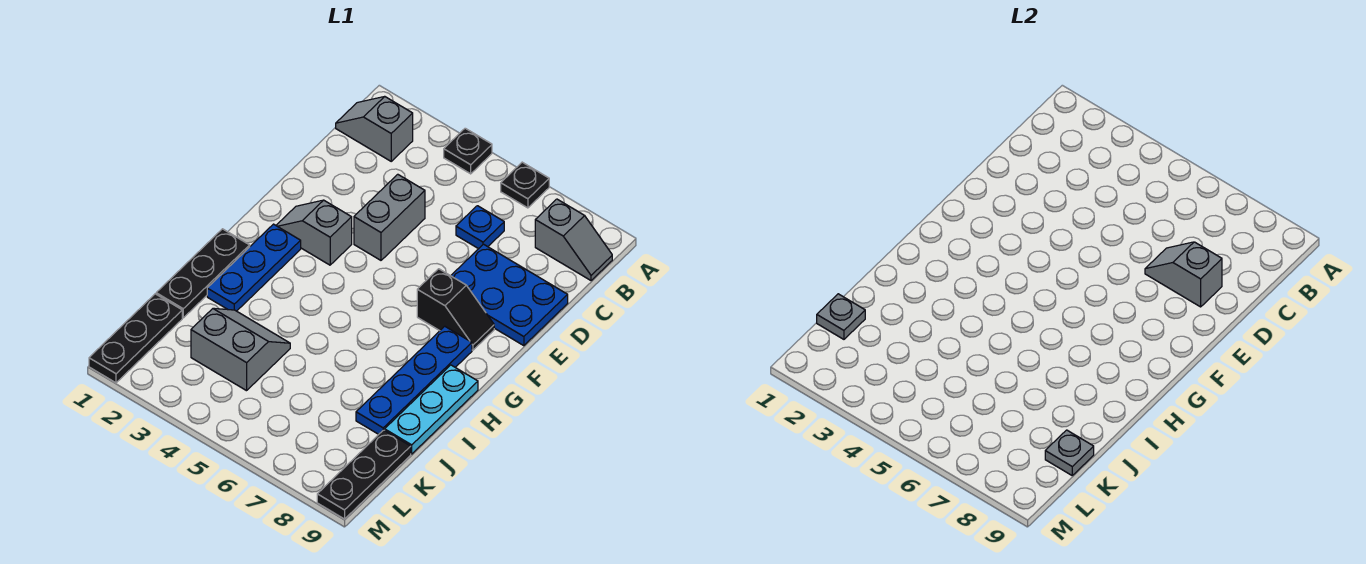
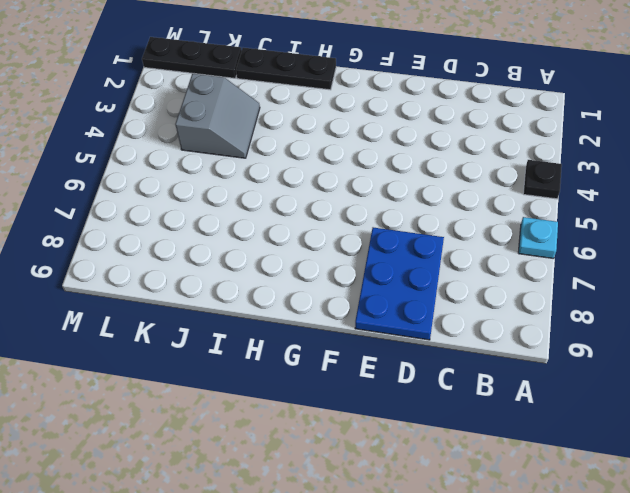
cyan 1x1 plate [518,217,558,259] -> black 1x1 plate [501,162,549,208]
none -> grey 1x2 slope [336,97,413,161]
none -> grey 1x2 slope [535,199,612,281]
none -> blue 1x1 plate [456,206,504,249]

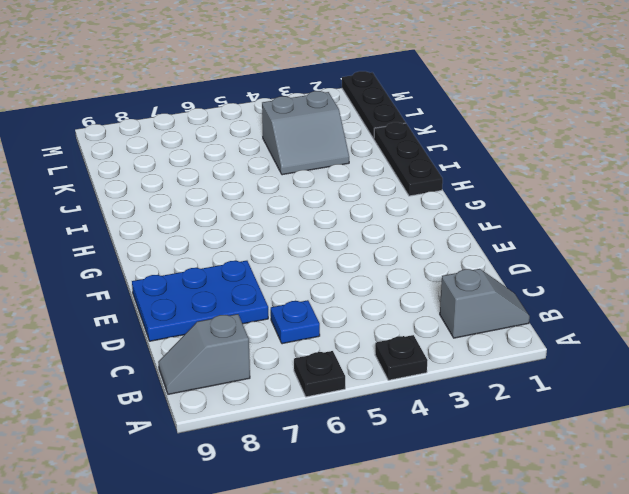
none -> grey 1x2 brick [354,174,425,260]
none -> grey 1x2 slope [276,200,352,265]
none -> black 1x2 slope [417,269,494,350]

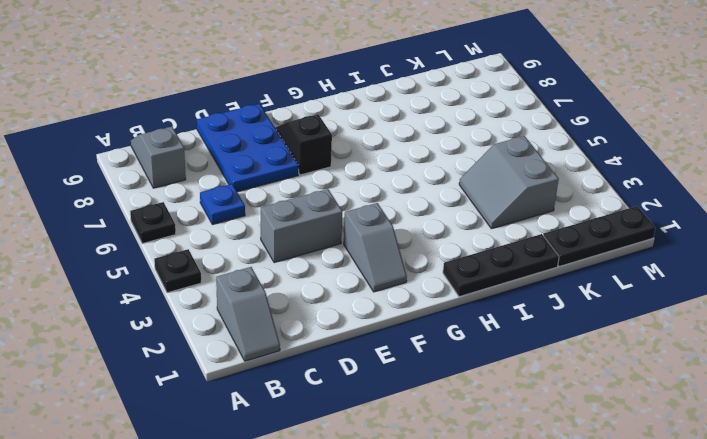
none -> blue 1x3 plate [207,224,301,311]
none -> blue 1x4 plate [356,326,472,434]
none -> cyan 1x3 plate [385,365,478,454]

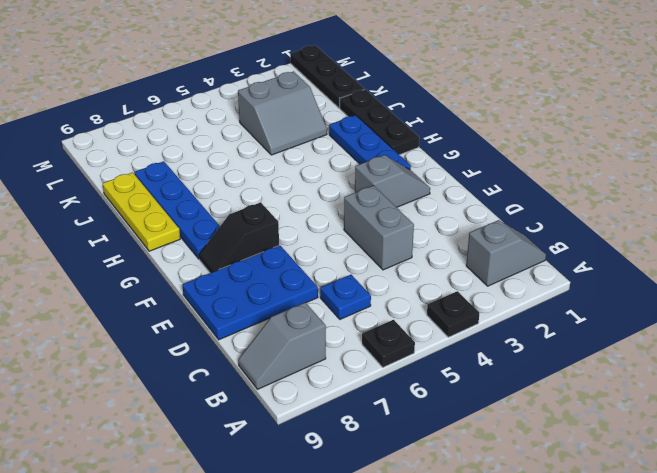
yellow 1x3 plate [103,172,180,251] -> cyan 1x3 plate [385,365,478,454]
none -> black 1x3 plate [317,430,411,519]
none -> grey 1x2 slope [1145,242,1222,307]
none -> grey 1x1 plate [817,294,865,339]

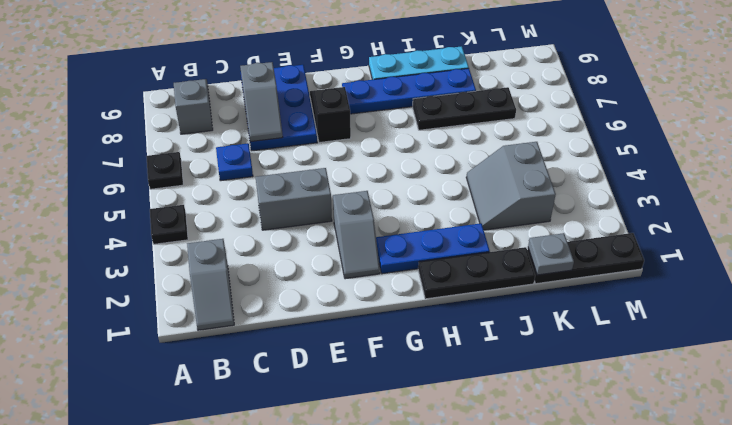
black 1x3 plate [413,87,516,130] -> black 1x3 plate moved to [317,430,411,519]
none -> grey 1x1 plate [1045,430,1094,475]

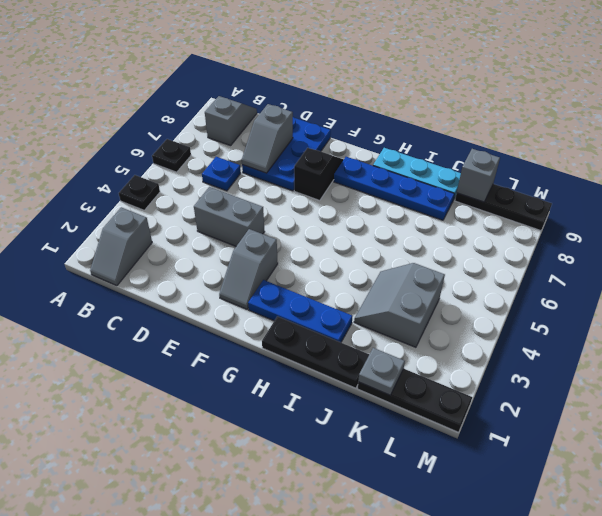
grey 1x1 brick [457,149,500,202] -> grey 1x1 plate [1045,430,1094,475]

